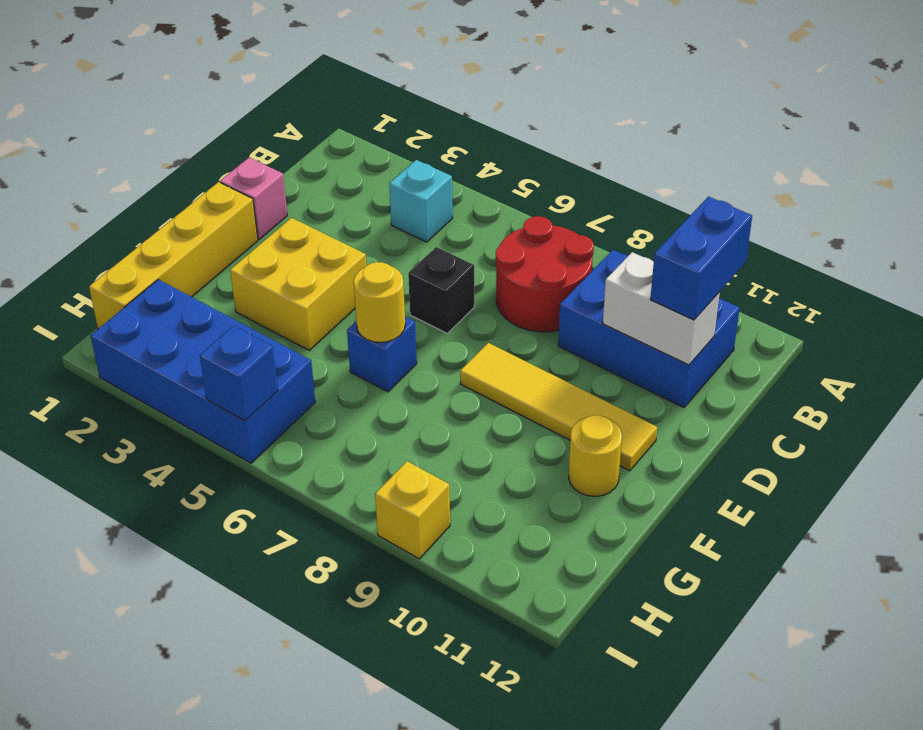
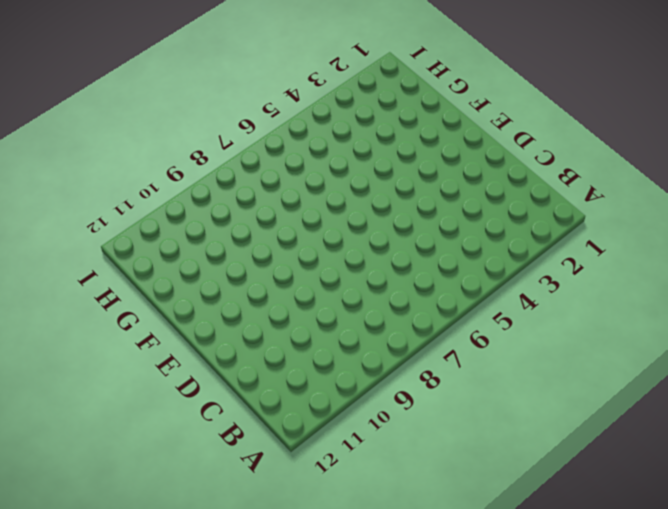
none -> cyan 1x1 brick [389,160,453,242]
none -> red 2x2 round brick [495,216,594,332]
none -> blue 2x3 brick [558,250,740,408]

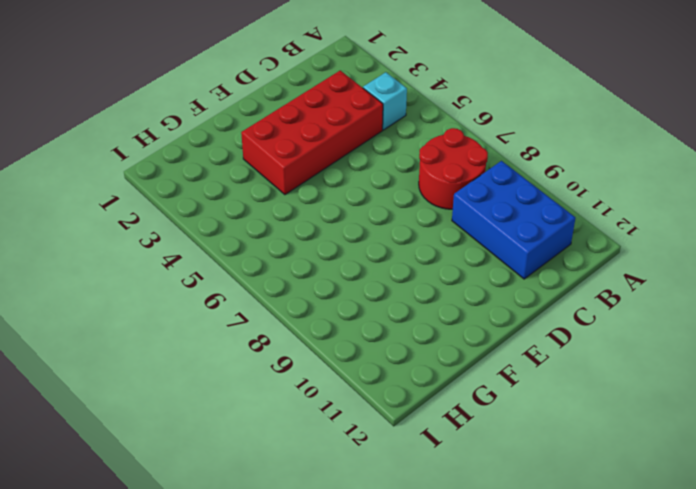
red 2x4 brick [241,70,383,195] -> yellow 2x2 brick [230,218,366,350]
none -> pink 1x1 brick [220,157,287,239]
none -> black 1x1 brick [408,247,474,333]
none -> yellow 1x4 brick [89,182,258,329]

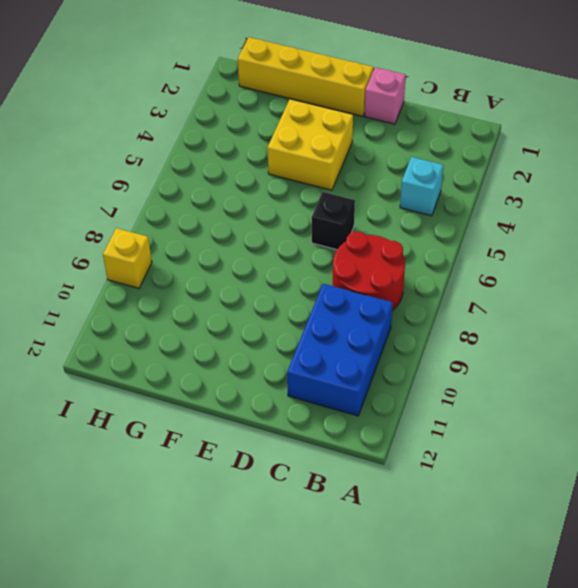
none -> yellow 1x4 tile [460,343,657,471]
none -> blue 1x1 brick [347,317,417,392]
none -> yellow 1x1 round brick [569,415,622,496]

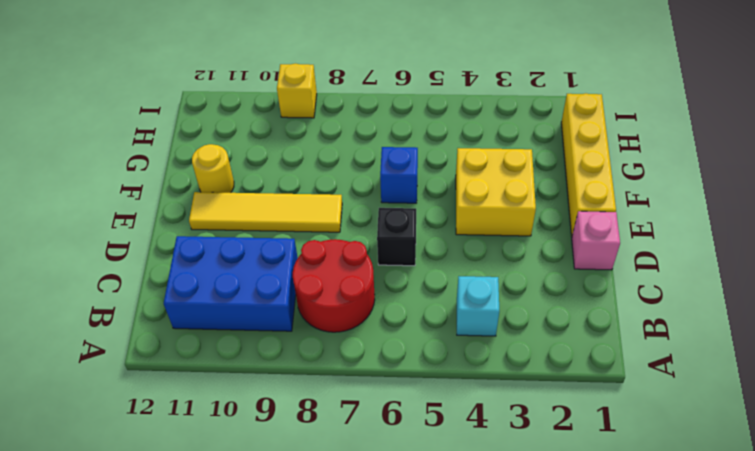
none -> blue 2x4 brick [91,280,315,463]
none -> white 1x2 brick [603,252,720,365]
none -> yellow 1x1 round brick [354,262,405,342]

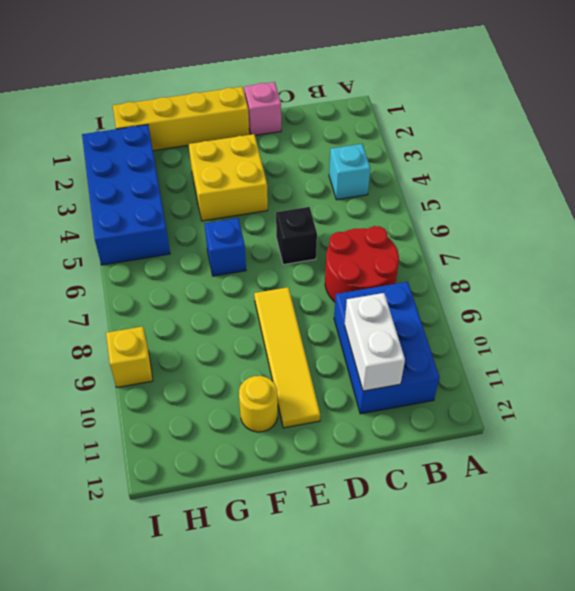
none -> yellow 1x1 round brick [354,262,405,342]
none -> blue 1x1 brick [200,326,278,421]
none -> blue 1x2 brick [650,197,752,320]

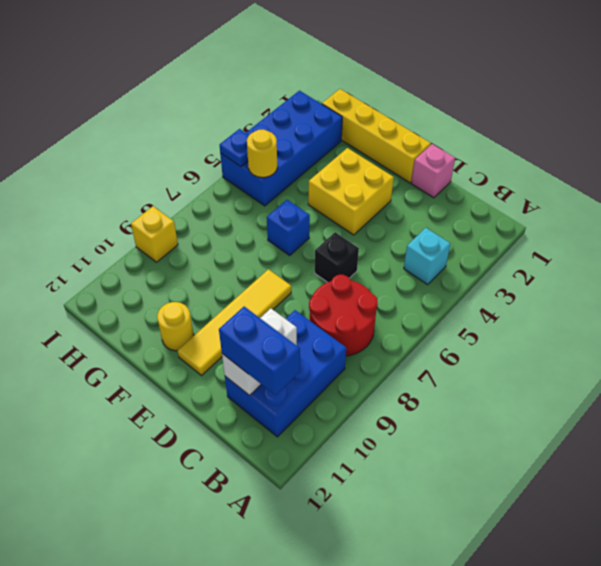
yellow 1x1 round brick [247,129,277,177] -> yellow 1x1 round brick moved to [354,262,405,342]
blue 1x1 plate [220,129,249,167] -> blue 1x1 brick [200,326,278,421]

